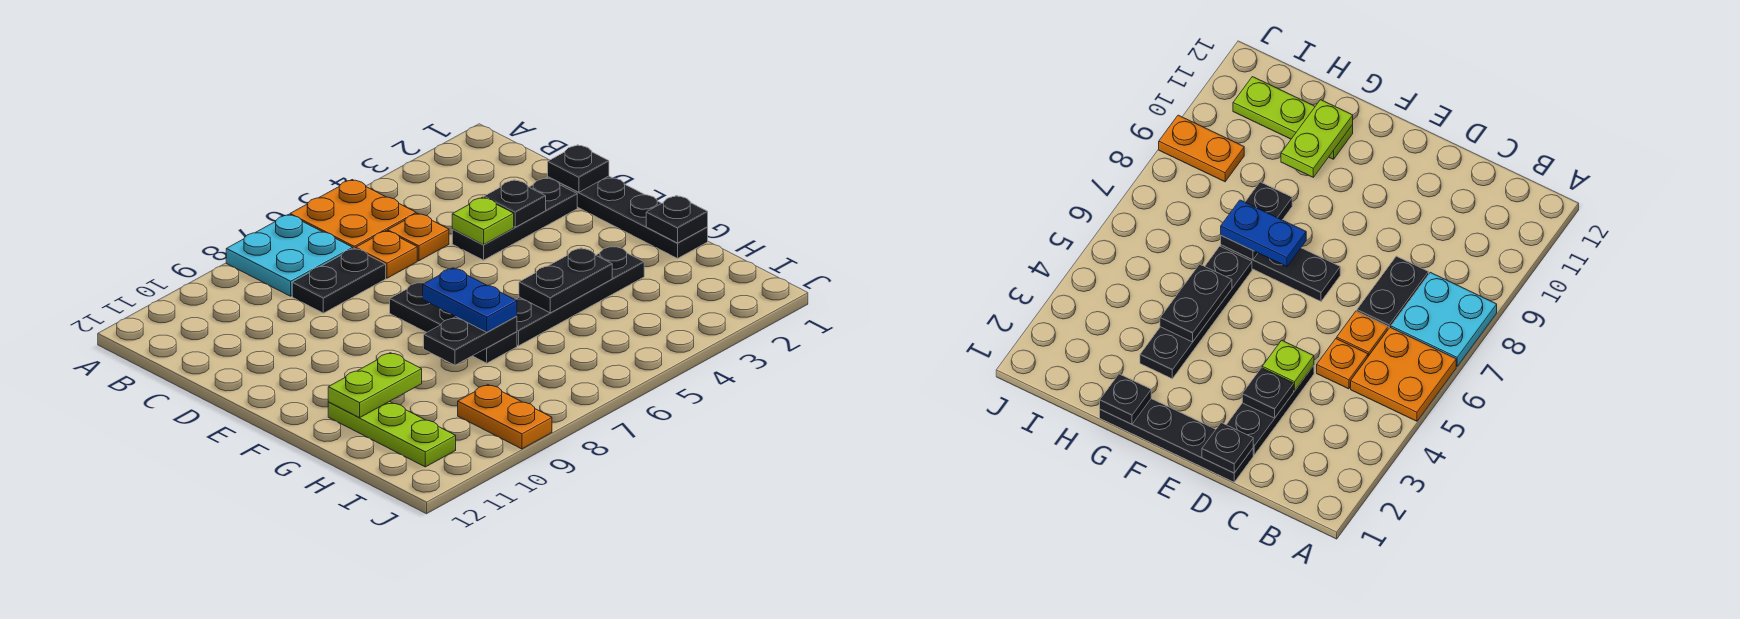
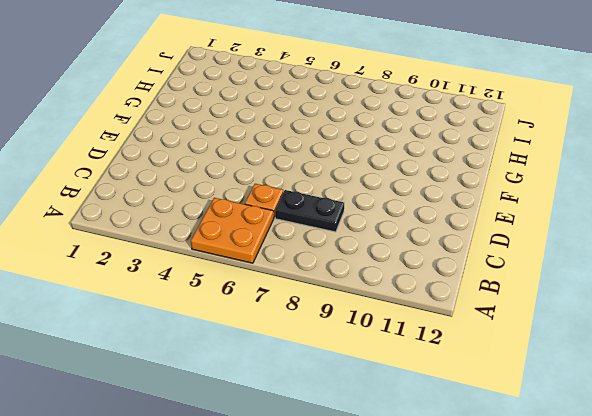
none -> cyan 2x2 plate [226,215,353,296]
none -> orange 1x1 plate [388,213,449,261]
none -> black 1x4 plate [548,176,708,258]

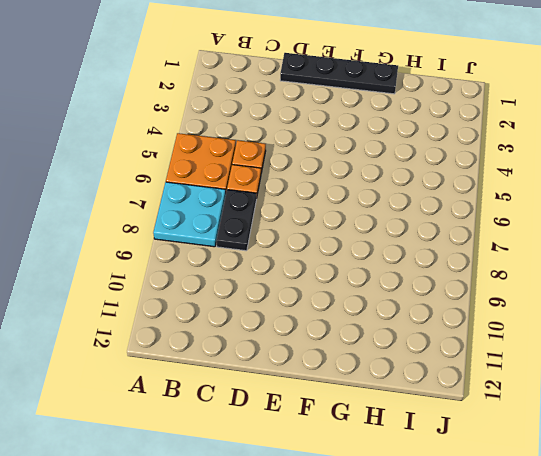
none -> black 1x3 plate [452,178,577,260]
none -> black 1x3 plate [390,282,517,363]
none -> black 1x4 plate [515,246,644,346]

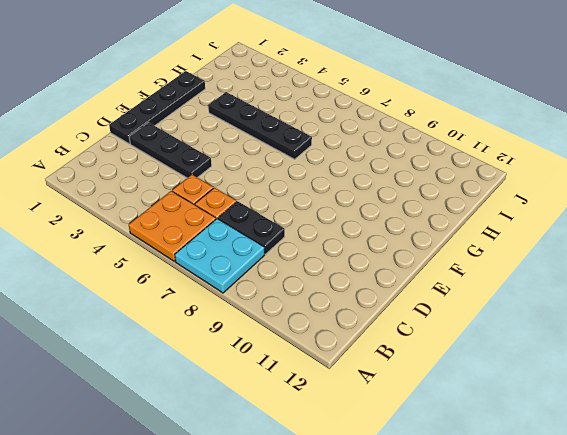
none -> black 1x3 plate [390,282,517,363]
none -> lime 1x3 plate [328,401,456,467]
none -> orange 1x2 plate [458,385,552,449]

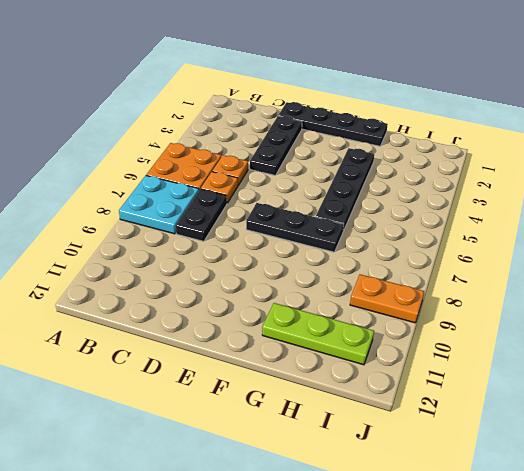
none -> black 1x1 plate [548,145,609,192]
none -> black 1x1 plate [484,180,546,227]
none -> lime 1x1 plate [452,197,514,245]

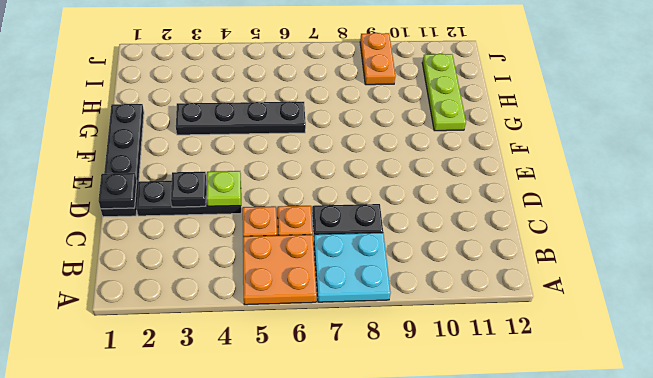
none -> black 1x3 plate [390,282,517,363]
none -> black 1x1 plate [646,196,708,243]
none -> black 1x2 plate [519,248,612,313]

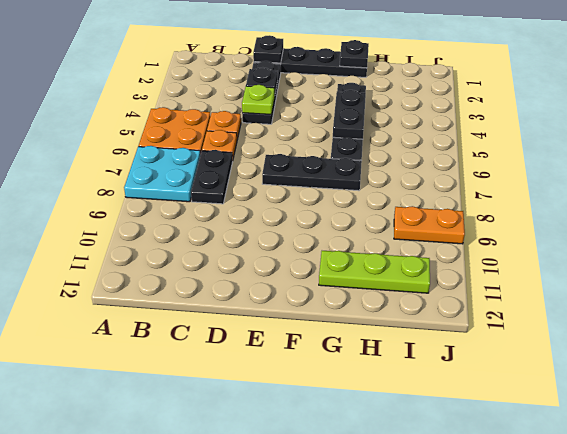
none -> black 1x2 plate [424,316,517,365]
none -> lime 1x2 plate [328,353,422,418]
none -> blue 1x2 plate [423,268,517,332]

